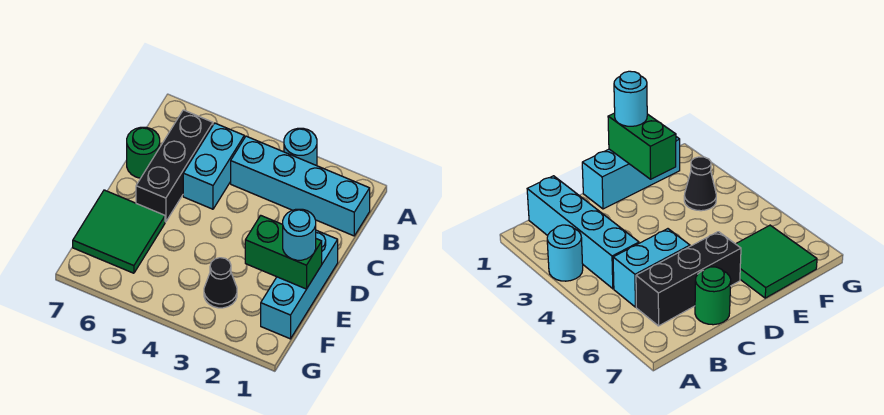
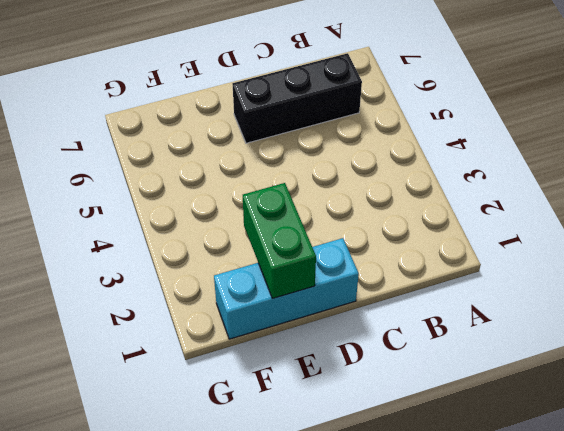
none -> cyan 1x1 round brick [284,128,317,166]
none -> cyan 1x4 brick [231,136,370,236]

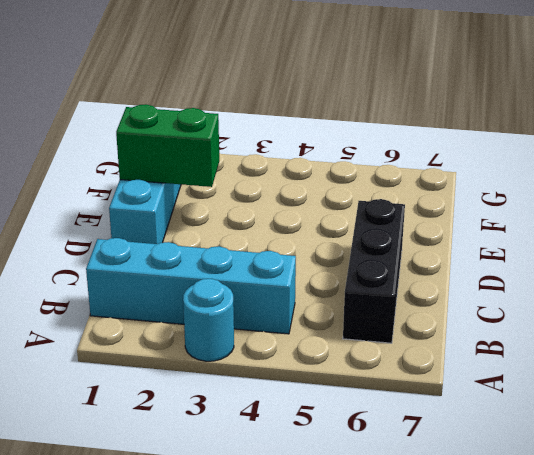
none -> cyan 1x2 brick [183,123,244,209]
none -> green 1x1 round brick [127,127,160,178]

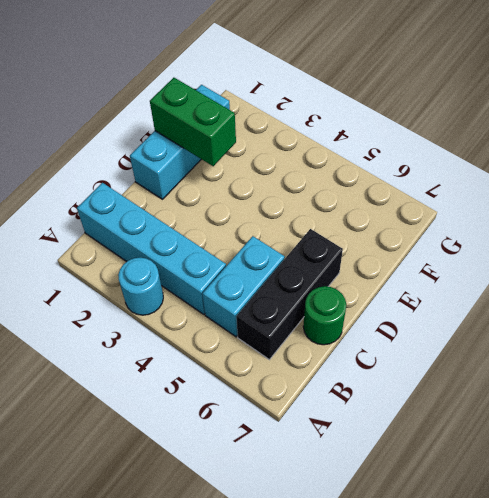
none -> green 2x2 tile [73,190,165,273]
none -> black 1x1 cone [204,258,237,308]

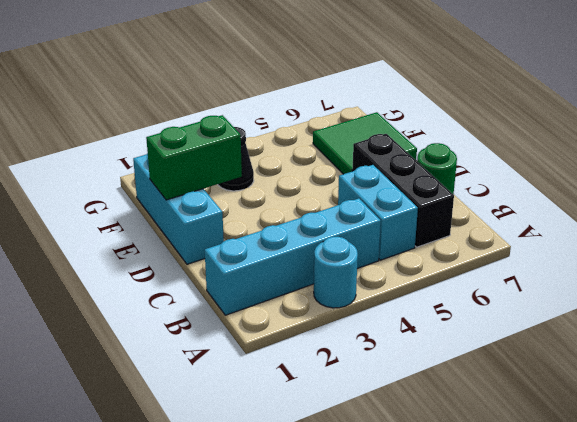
none -> cyan 1x1 round brick [283,209,316,260]

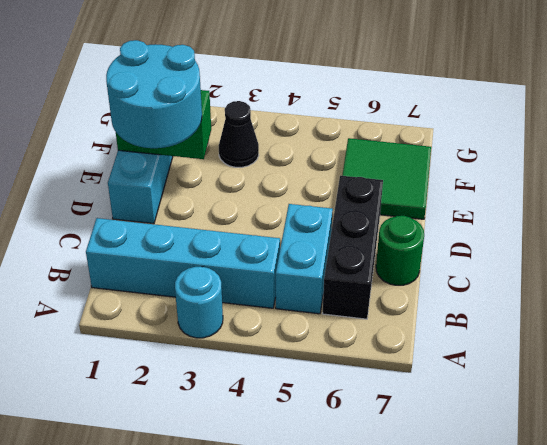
cyan 2x2 round brick [106,40,202,148] -> cyan 1x1 round brick [283,209,316,260]

